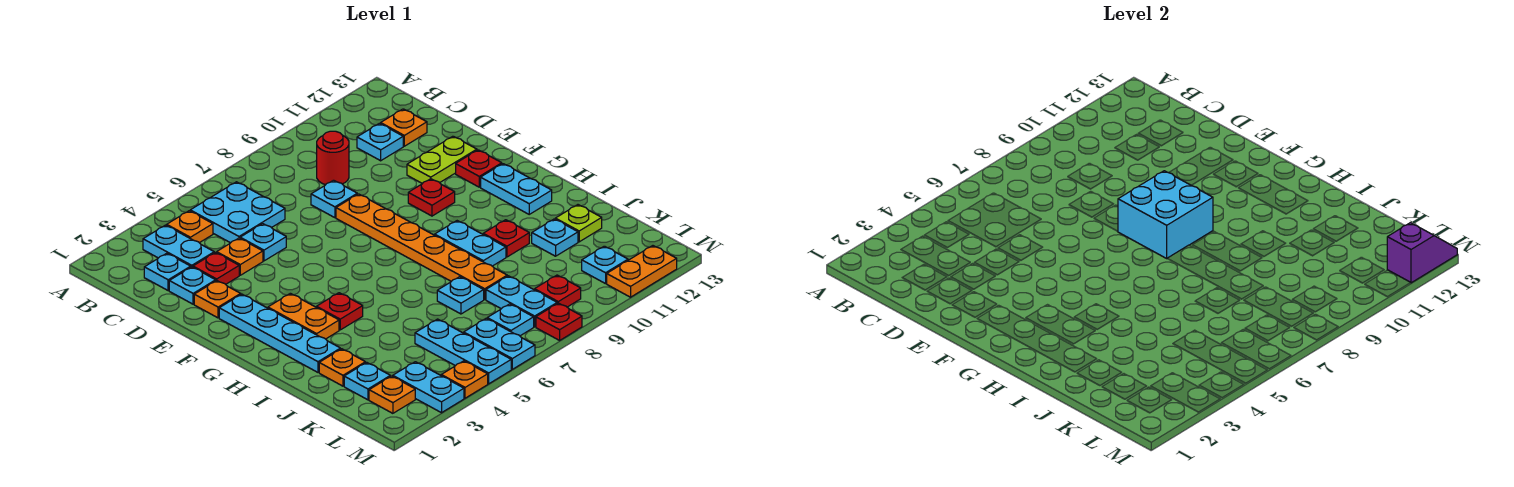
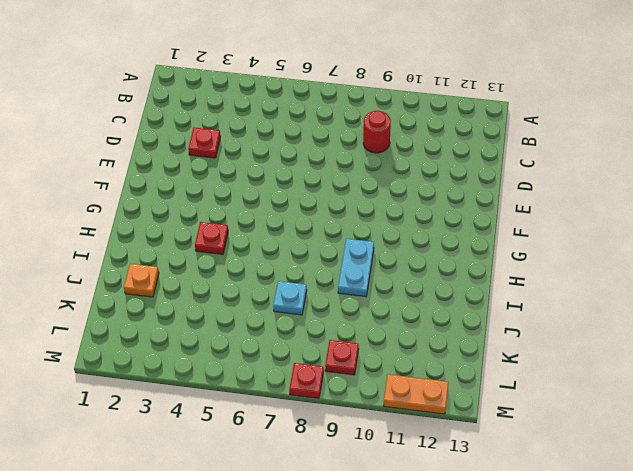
none -> cyan 1x2 plate [143,225,214,267]
none -> orange 1x1 plate [167,211,213,243]
none -> cyan 2x2 plate [190,182,285,243]
none -> cyan 1x1 plate [144,253,191,291]

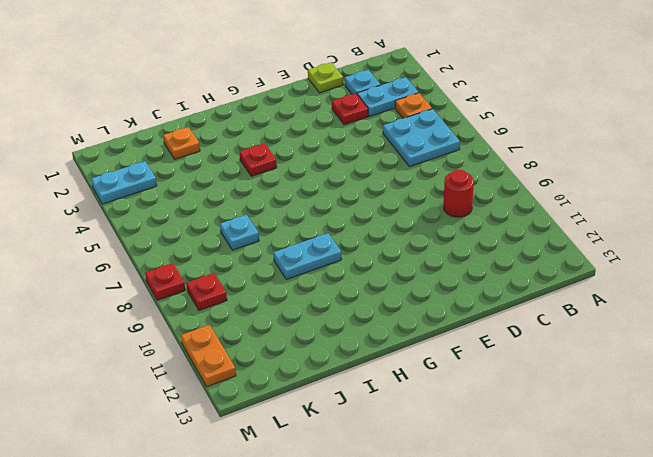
lime 1x1 plate [308,62,343,93] -> lime 1x1 plate moved to [555,205,602,242]
none -> cyan 1x1 plate [357,123,403,161]
none -> orange 1x1 plate [381,109,427,146]
none -> cyan 1x1 plate [169,267,216,304]
none -> orange 1x1 plate [217,238,263,275]

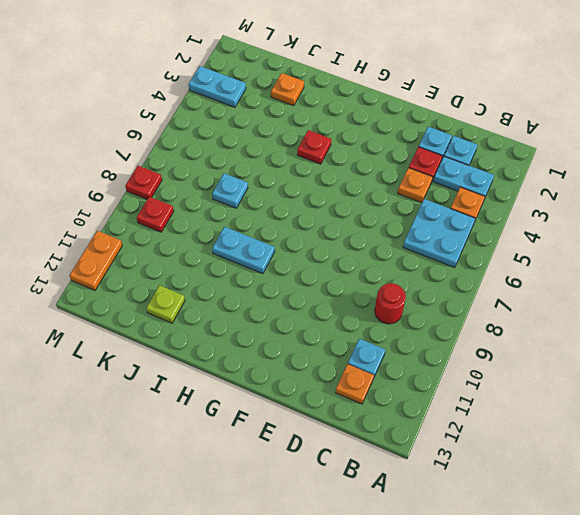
none -> cyan 1x1 plate [240,224,286,261]
none -> cyan 1x1 plate [311,180,357,218]
none -> orange 1x1 plate [194,281,241,318]
none -> orange 1x6 plate [336,194,507,299]

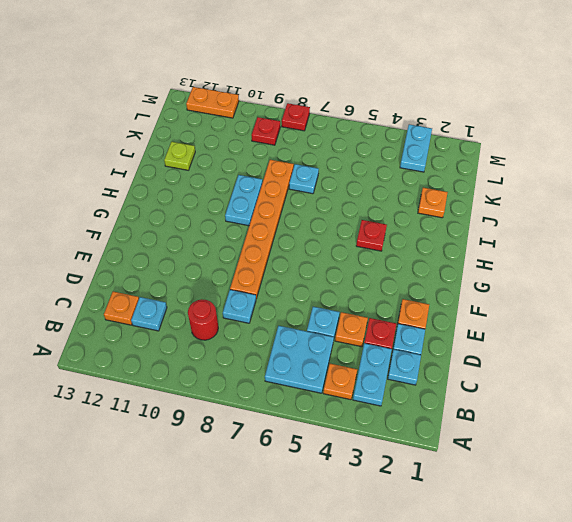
none -> lime 1x2 plate [407,136,477,184]
none -> cyan 1x4 plate [219,294,340,372]
none -> red 1x1 plate [408,179,455,216]
none -> red 1x1 plate [456,150,502,187]

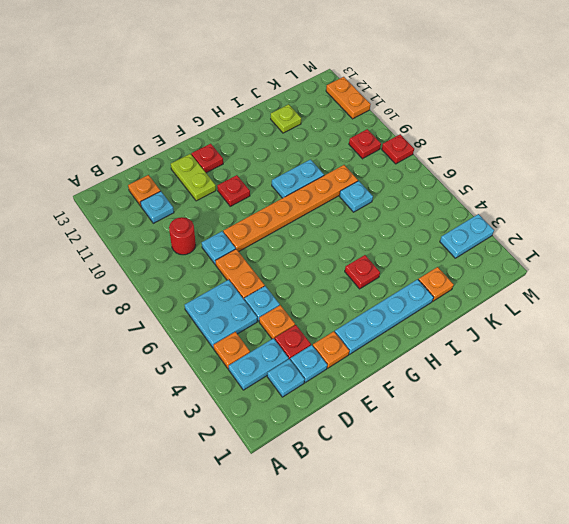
orange 1x2 plate [216,249,265,299] -> orange 1x2 plate turned to [268,293,339,339]
none -> cyan 1x2 plate [481,164,552,214]
none -> red 1x1 plate [483,220,529,257]
none -> cyan 1x1 plate [532,219,578,256]
none -> cyan 1x1 plate [344,362,390,400]

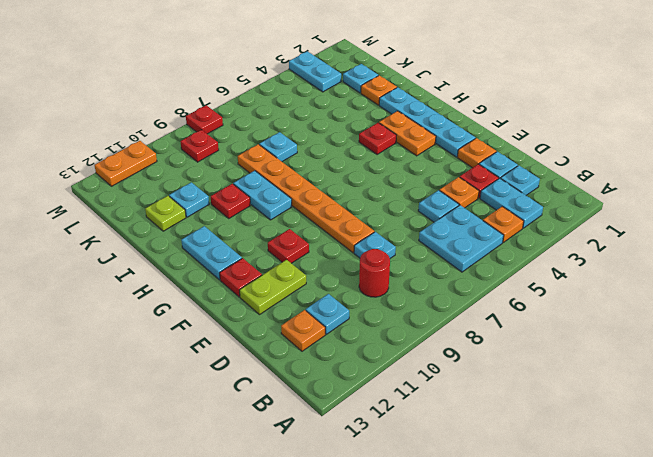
none -> cyan 1x3 plate [415,319,511,384]
none -> cyan 1x2 plate [486,276,557,327]
none -> orange 1x1 plate [369,376,415,413]
none -> cyan 1x2 plate [464,318,535,369]

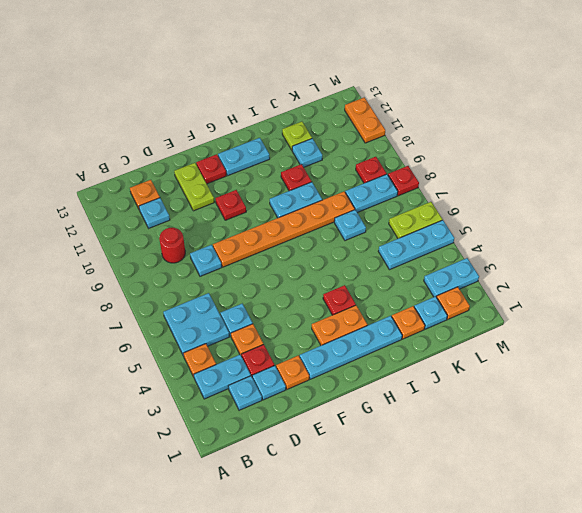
lime 1x2 plate [389,202,442,238] -> cyan 1x2 plate [464,318,535,369]
none -> cyan 1x1 plate [487,304,534,336]
none -> cyan 1x1 plate [582,246,628,284]
none -> orange 1x1 plate [441,361,488,398]
none -> cyan 2x2 brick [1118,171,1213,258]

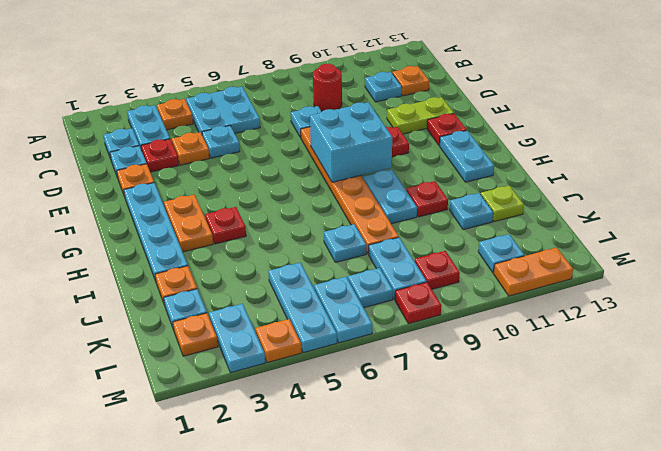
none -> purple 1x2 slope [1387,223,1457,283]

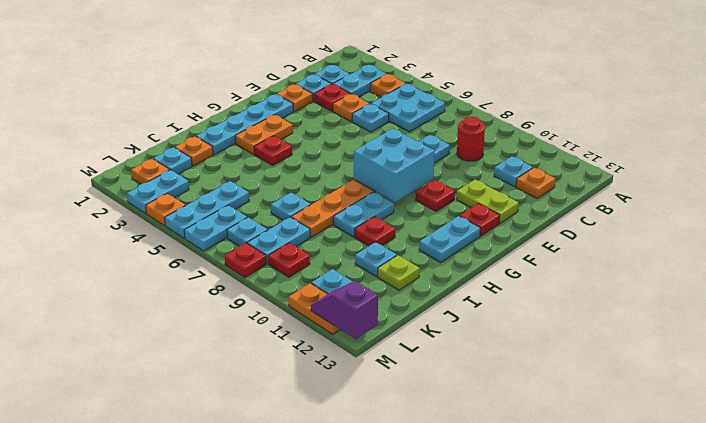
purple 1x2 slope [311,281,378,339] -> purple 1x2 slope turned to [1387,223,1457,283]

